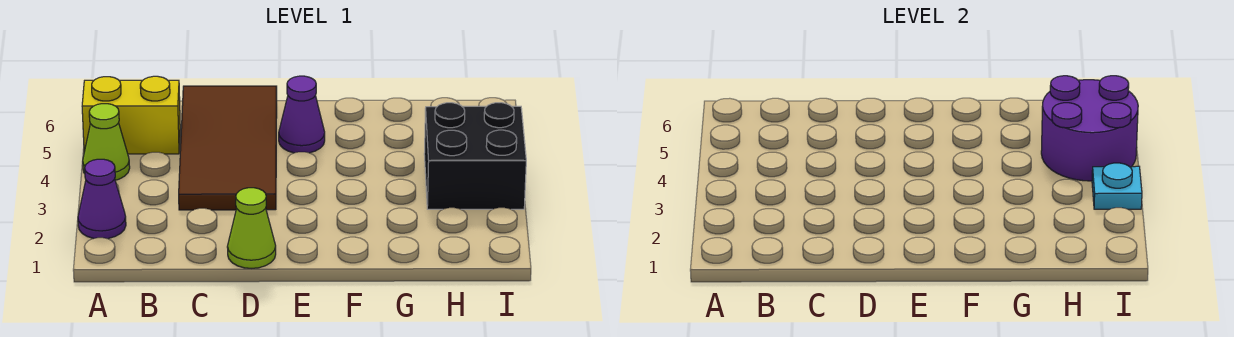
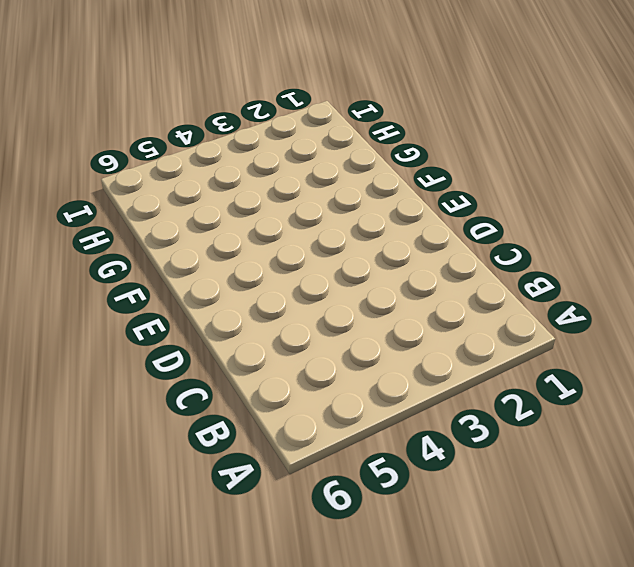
none -> purple 1x1 cone [78,159,126,239]
none -> lime 1x1 cone [83,104,130,180]

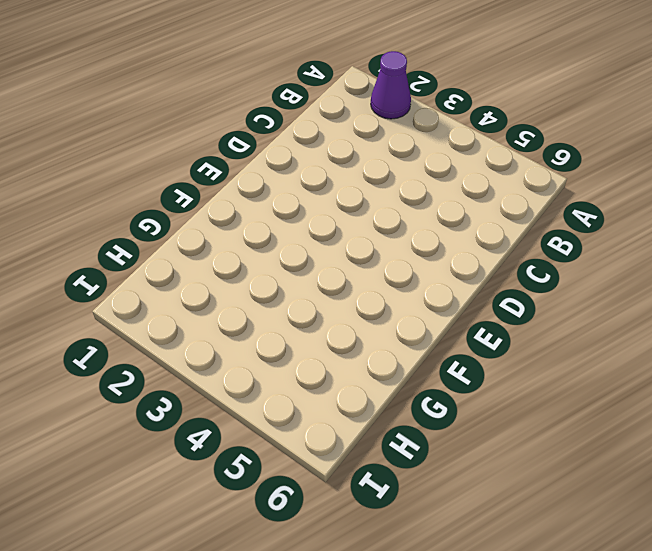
none -> lime 1x1 cone [83,104,130,180]
none -> yellow 1x2 brick [82,76,180,154]

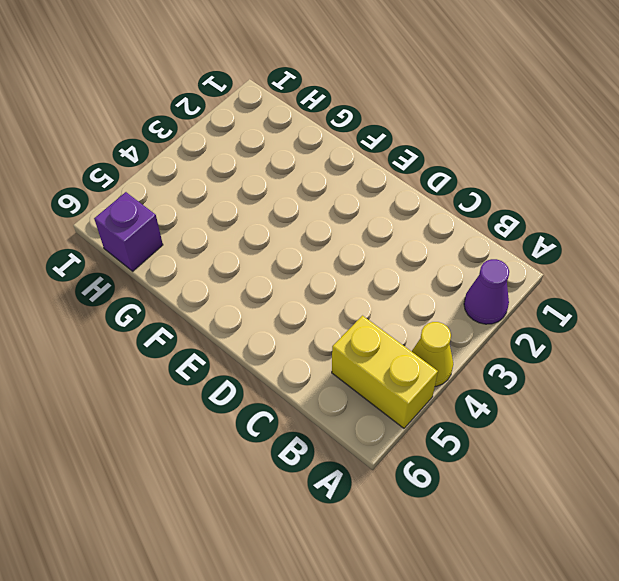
yellow 1x1 cone [412,322,453,386] -> lime 1x1 cone [83,104,130,180]
purple 1x1 brick [94,192,163,271] -> none
none -> brown 2x4 tile [179,86,277,210]
none -> lime 1x1 cone [227,188,276,268]

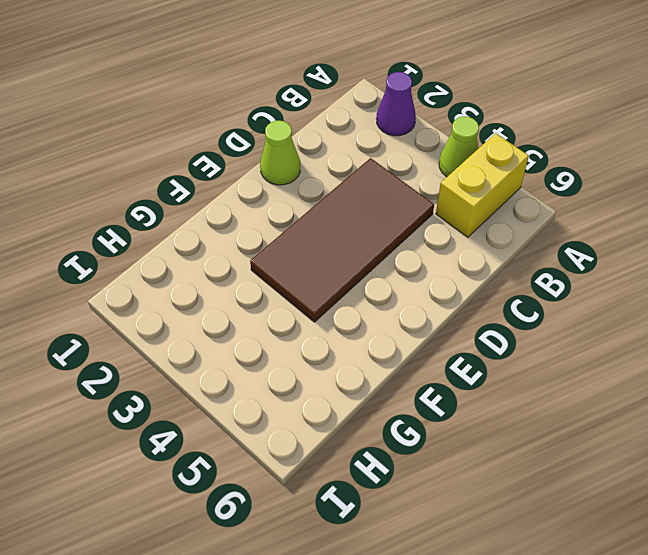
brown 2x4 tile [250,158,434,322] -> brown 2x4 tile turned to [179,86,277,210]
none -> purple 1x1 cone [279,76,325,153]
none -> black 2x2 brick [424,103,526,209]

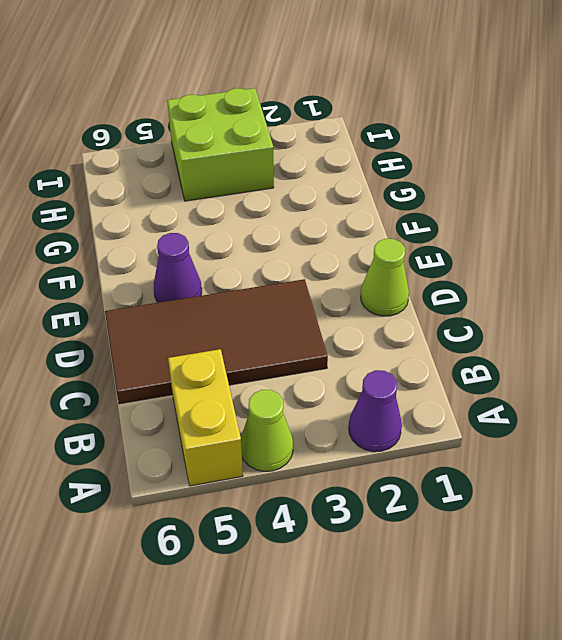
lime 2x2 brick [167,88,274,201] -> black 2x2 brick [424,103,526,209]
none -> purple 2x2 round brick [1041,76,1138,181]
none -> cyan 1x1 plate [1092,163,1142,209]

